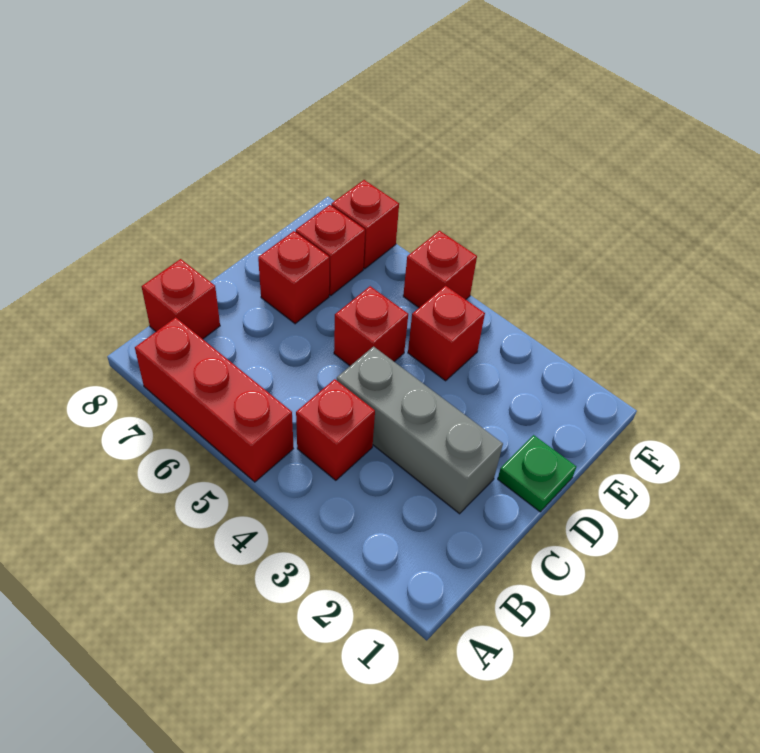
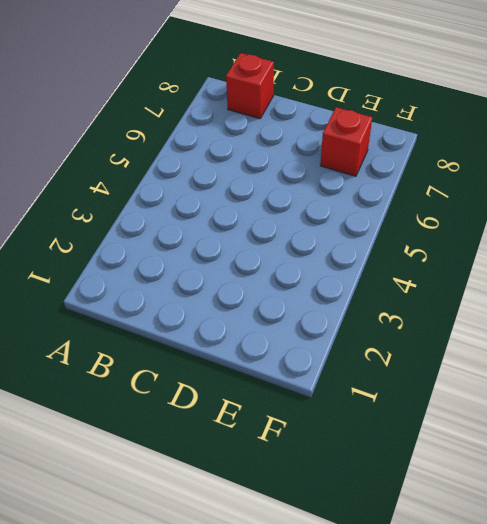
none -> red 1x3 brick [135,317,293,482]
none -> red 1x1 brick [296,379,375,480]

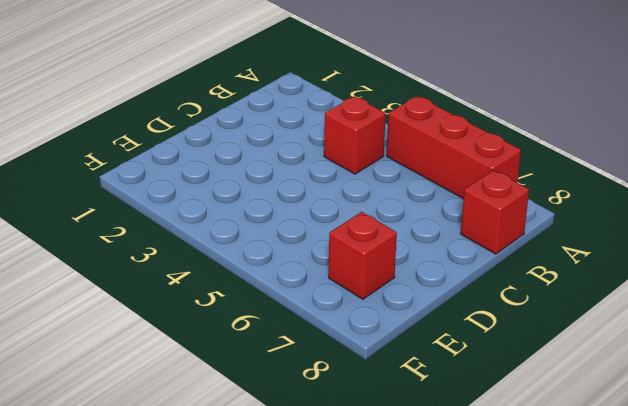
none -> grey 1x3 brick [337,347,503,514]
none -> green 1x1 plate [498,435,576,512]

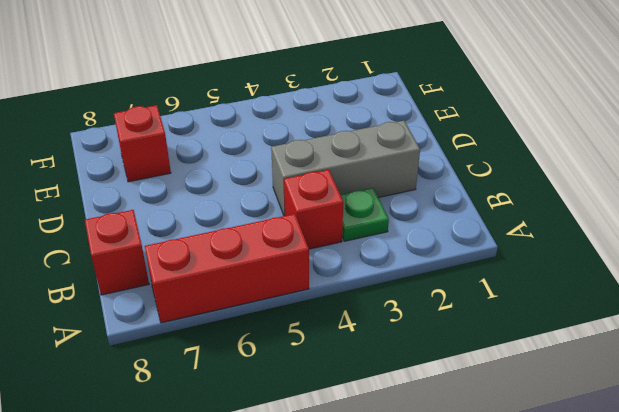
green 1x1 plate [341,188,389,241] -> green 1x1 plate moved to [498,435,576,512]
none -> red 1x1 brick [334,286,408,366]
none -> red 1x1 brick [258,231,329,324]

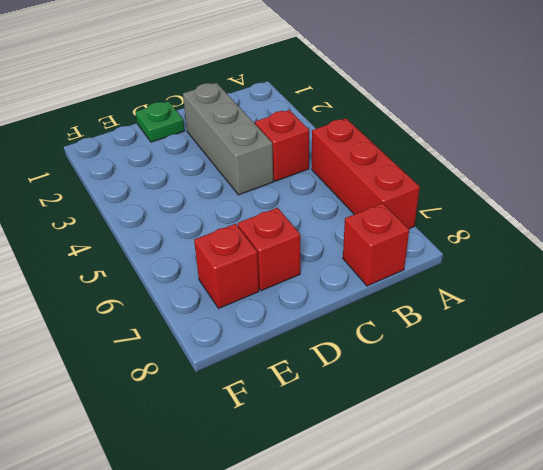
none -> red 1x1 brick [334,286,408,366]
none -> red 1x1 brick [408,286,485,381]

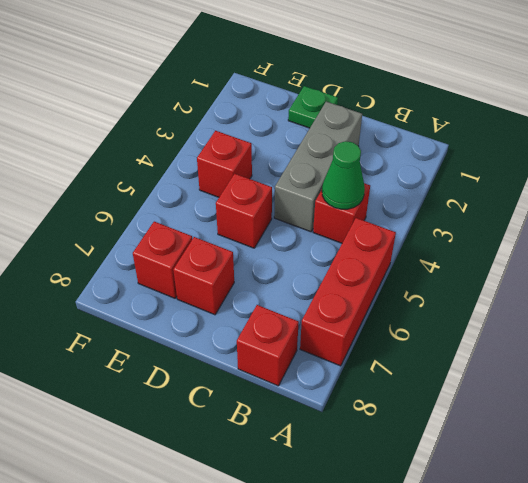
green 1x1 cone [322,141,365,209] -> none
none -> red 1x1 brick [403,231,477,308]
none -> red 1x1 brick [331,180,399,269]

